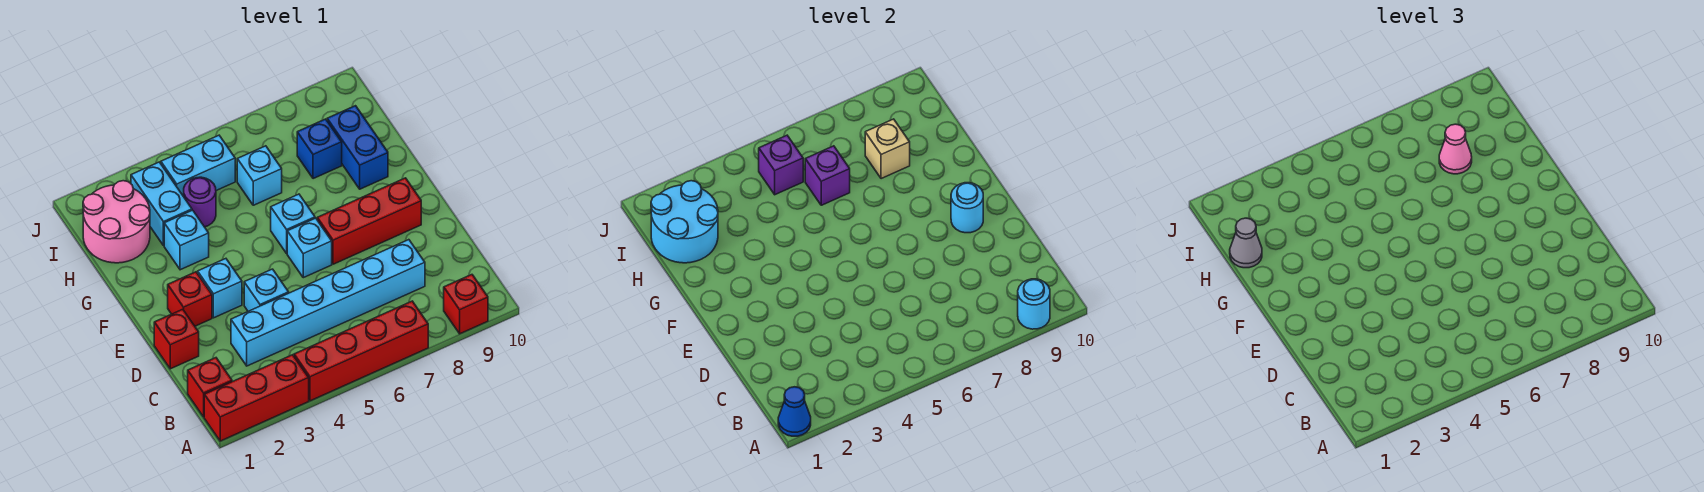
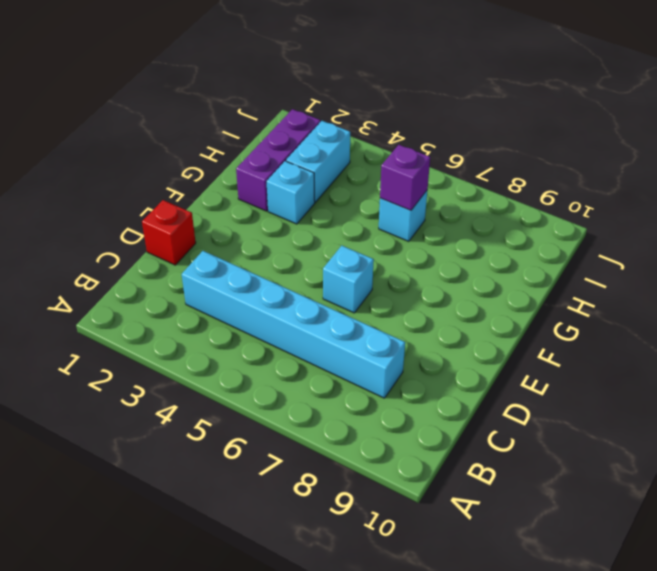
purple 1x3 brick [236,109,320,211] -> pink 2x2 round brick [83,181,150,263]
none -> red 1x3 brick [204,355,309,441]
none -> red 1x4 brick [294,301,428,401]
none -> red 1x1 brick [444,275,488,334]

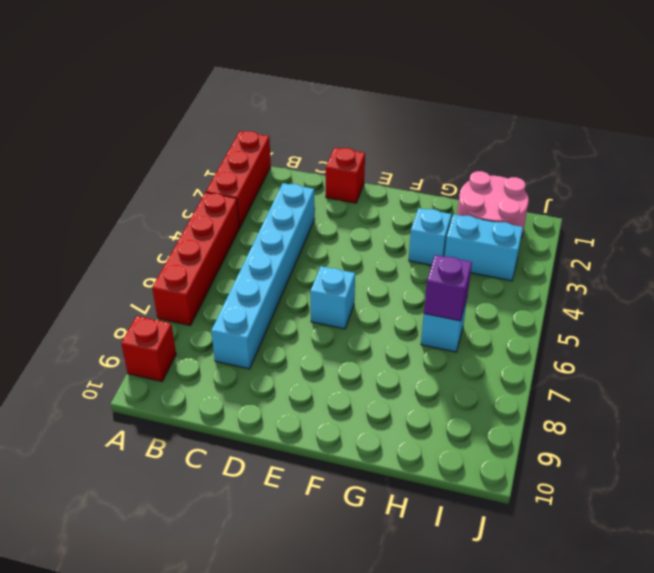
none -> red 1x1 brick [188,358,232,417]
none -> cyan 1x1 brick [244,269,289,311]
none -> red 1x1 brick [168,272,212,326]

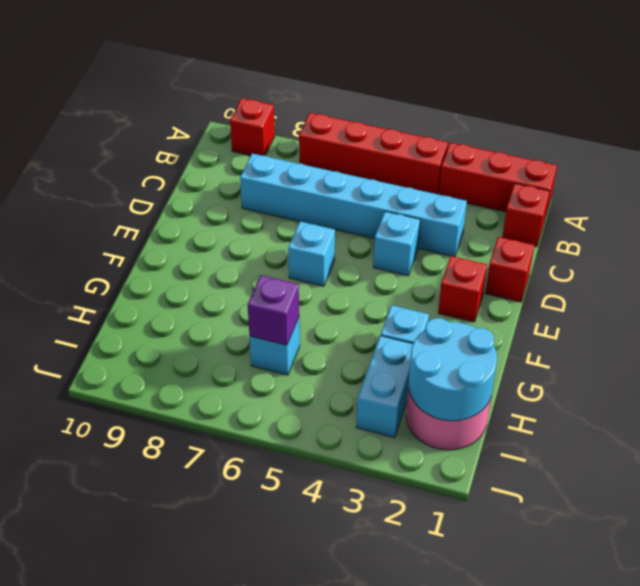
none -> cyan 1x1 brick [198,259,242,318]
none -> red 1x3 brick [317,178,421,264]
none -> cyan 1x1 brick [271,194,315,253]

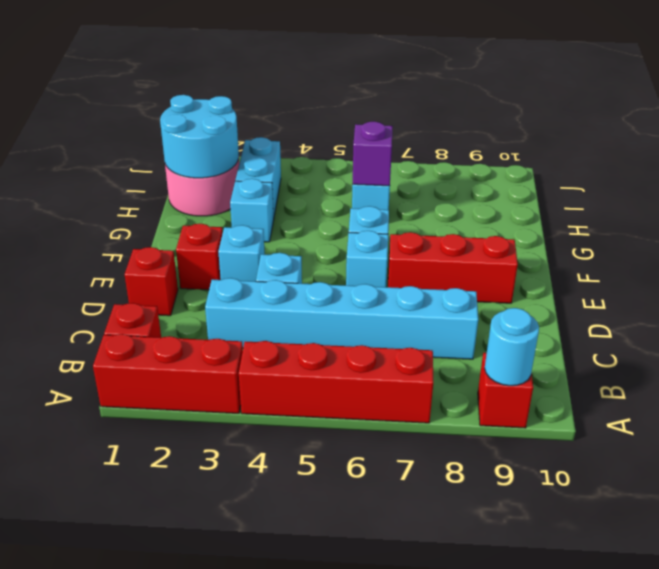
none -> blue 1x2 brick [327,106,388,189]
none -> purple 1x1 round brick [184,177,216,227]
none -> blue 1x1 brick [297,119,342,179]

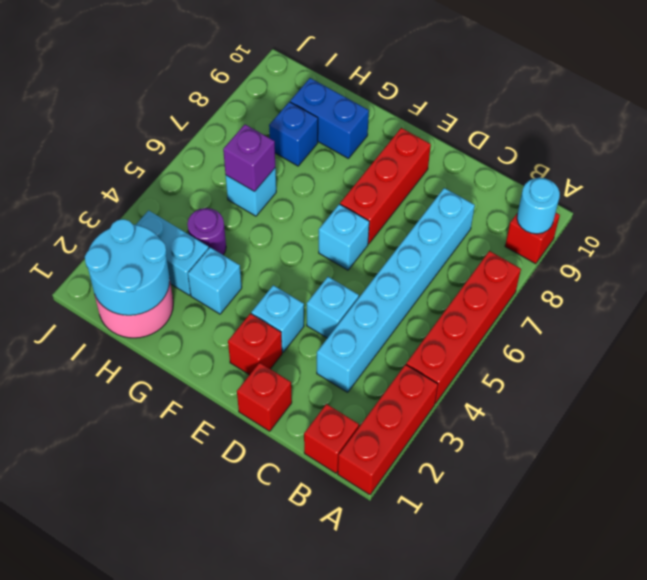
none -> cyan 1x1 brick [271,194,315,253]
none -> cyan 1x2 brick [161,135,235,197]
none -> blue 1x1 cone [778,387,811,436]

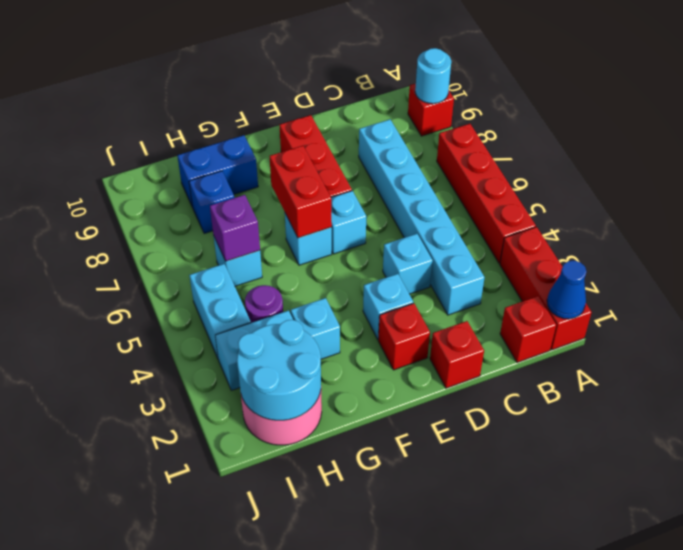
red 1x2 brick [270,146,332,238] -> none
none -> cyan 1x1 round brick [951,183,983,233]
none -> tan 1x1 brick [865,119,910,179]
none -> purple 1x1 brick [759,135,803,195]

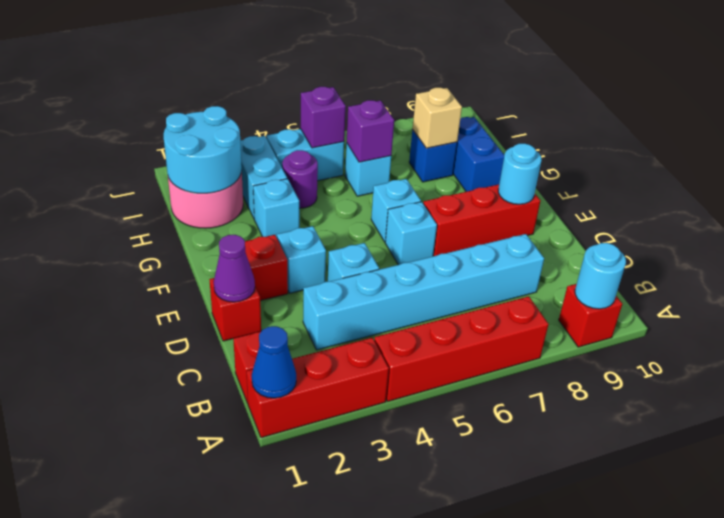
purple 1x1 cone [214,235,255,302] -> none
none -> grey 1x1 cone [1230,218,1262,268]
none -> pink 1x1 cone [1439,124,1472,174]

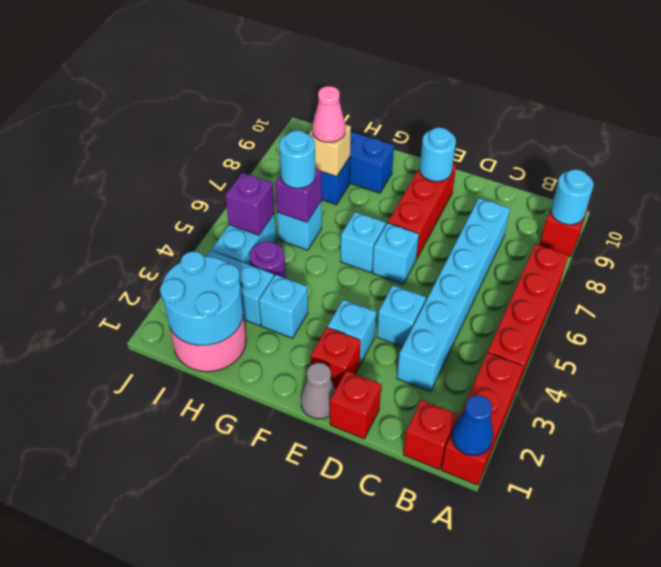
grey 1x1 cone [301,363,335,419] -> grey 1x1 cone moved to [1230,218,1262,268]
cyan 1x1 round brick [279,131,315,188] -> none

